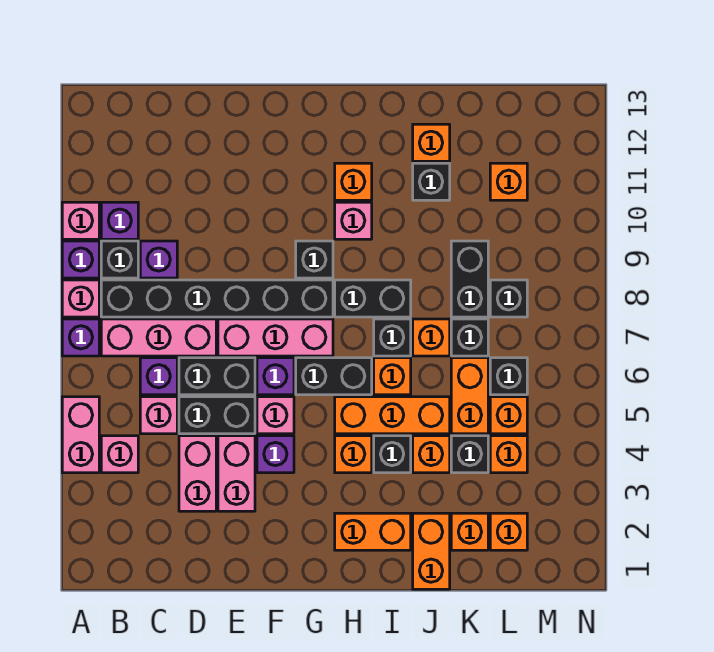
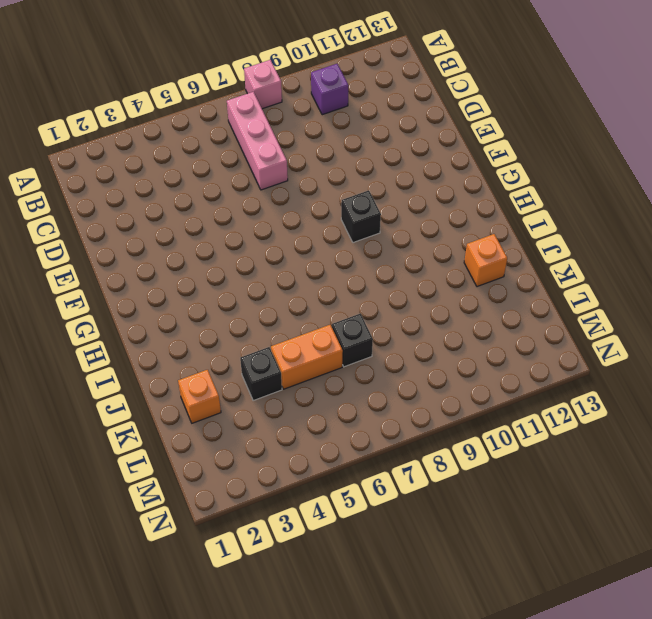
none -> pink 1x2 brick [62,397,99,473]
none -> purple 1x1 brick [62,319,99,356]
none -> purple 1x1 brick [62,241,99,278]
none -> pink 1x1 brick [62,202,99,239]

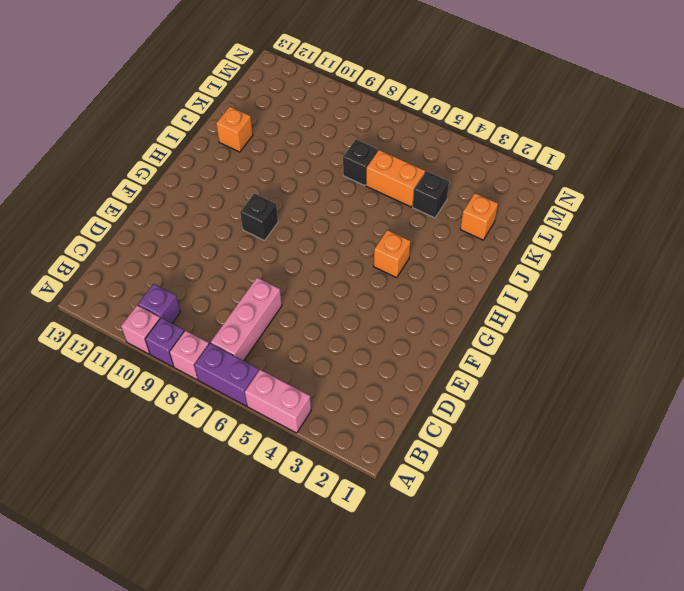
purple 1x2 brick [194,343,259,406] -> purple 1x1 brick [62,319,99,356]
none -> pink 1x1 brick [101,436,138,473]
none -> black 1x6 brick [101,280,333,317]
none -> black 1x1 brick [101,241,138,278]
none -> pink 1x1 brick [140,397,177,434]

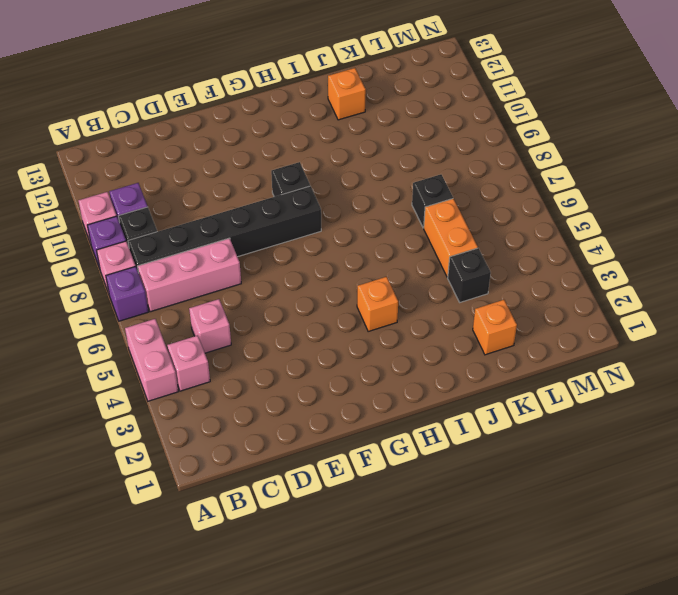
none -> purple 1x1 brick [140,358,177,395]
none -> purple 1x1 brick [140,241,177,278]
none -> pink 1x2 brick [179,436,216,511]
none -> black 1x2 brick [179,397,255,434]

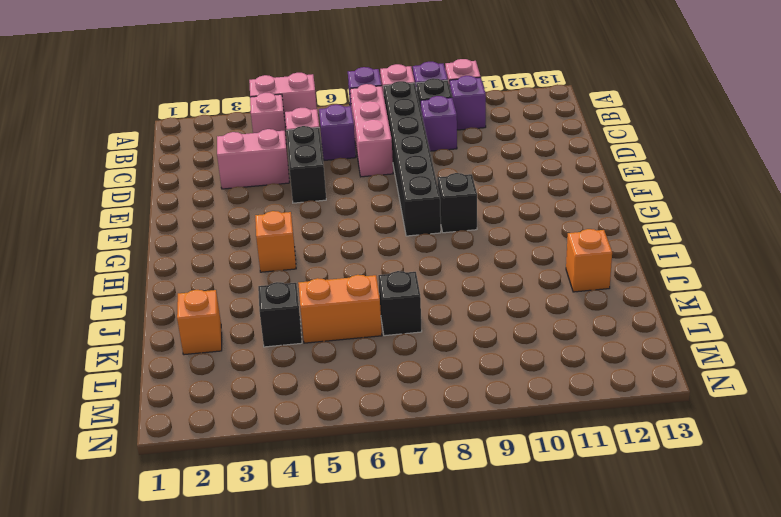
none -> black 1x2 brick [179,358,255,395]
none -> pink 1x2 brick [218,436,255,511]
none -> pink 1x3 brick [218,319,333,356]
none -> purple 1x1 brick [257,436,294,473]

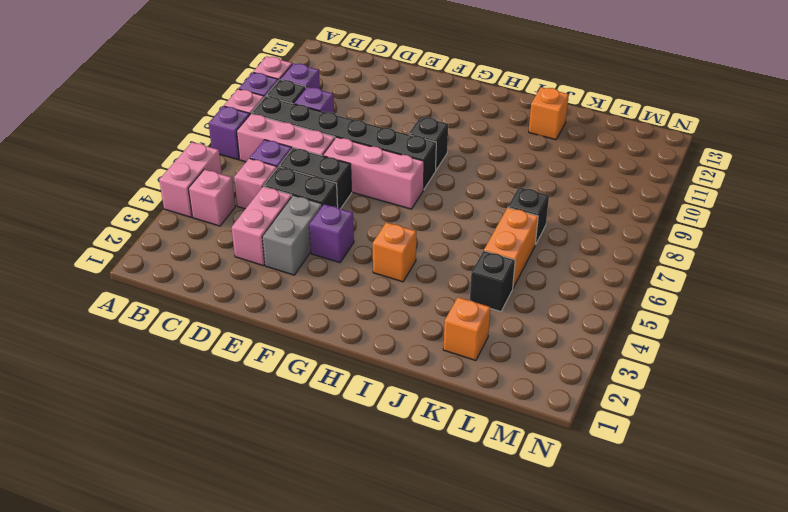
grey 1x2 brick [262,195,322,275] -> pink 1x2 brick [218,436,255,511]
none -> pink 1x1 brick [257,397,294,434]
none -> purple 1x1 brick [257,358,294,395]
none -> black 1x2 brick [296,358,372,395]
none -> orange 1x2 brick [335,513,411,550]

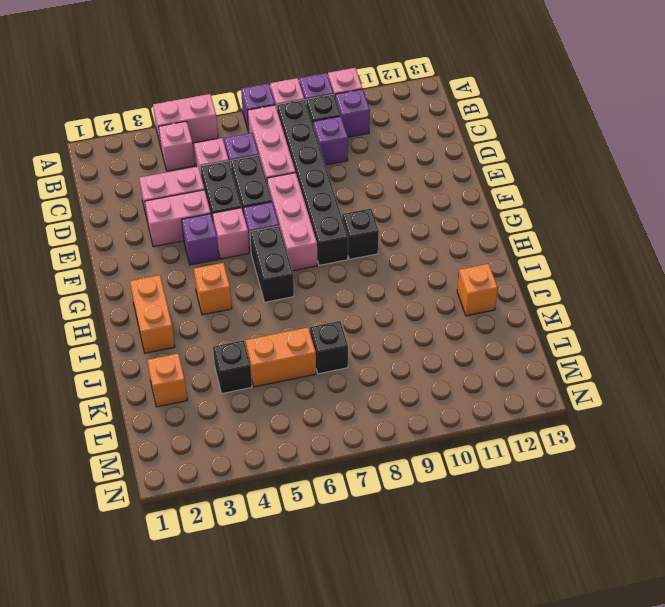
none -> orange 1x3 brick [335,397,450,434]
none -> black 1x2 brick [335,280,411,317]
none -> pink 1x1 brick [335,202,372,239]
none -> orange 1x1 brick [335,163,372,200]

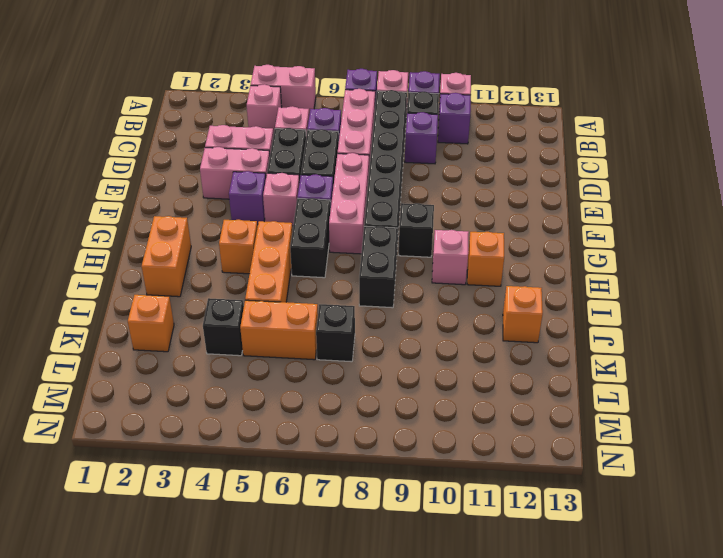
none -> black 1x1 brick [374,436,411,473]
none -> orange 1x1 brick [374,358,411,395]
none -> black 1x1 brick [374,319,411,356]
none -> orange 1x2 brick [413,513,450,589]

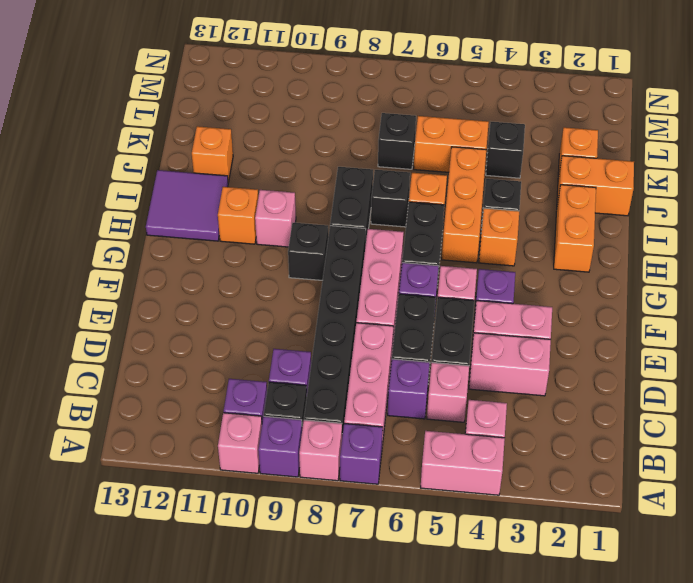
purple 2x2 tile [146,170,228,241] -> none
none -> orange 1x1 brick [413,436,450,473]
none -> orange 1x1 brick [413,319,450,356]
none -> black 1x1 brick [413,163,450,200]
none -> black 1x2 brick [451,241,488,317]

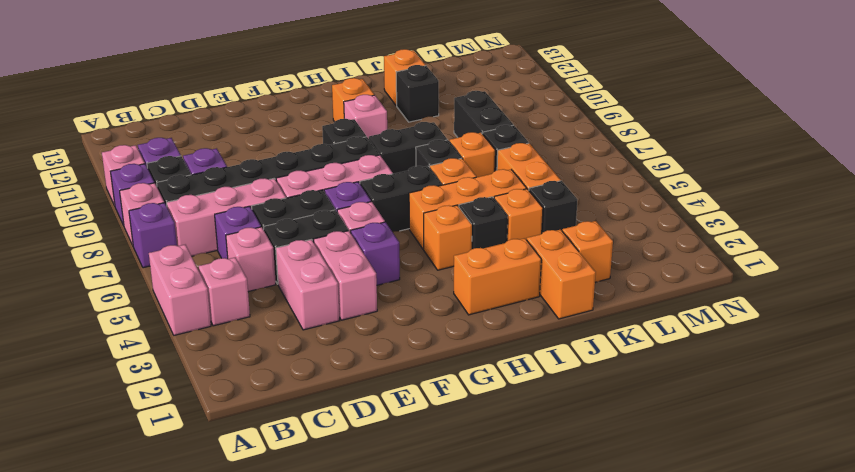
none -> orange 1x1 brick [490,513,527,550]
none -> orange 1x1 brick [490,436,527,473]
none -> orange 1x1 brick [490,397,527,434]
none -> black 1x1 brick [490,358,527,395]

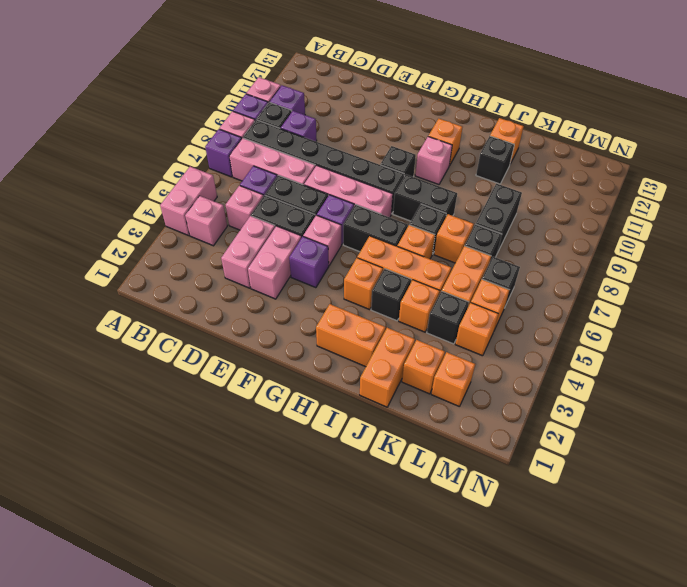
none -> black 1x1 brick [490,280,527,317]
none -> orange 1x1 brick [490,163,527,200]

